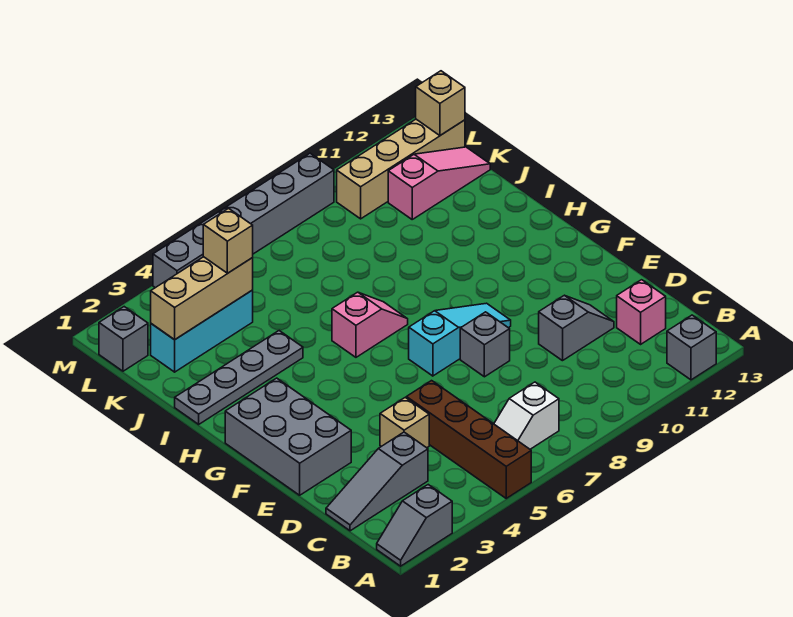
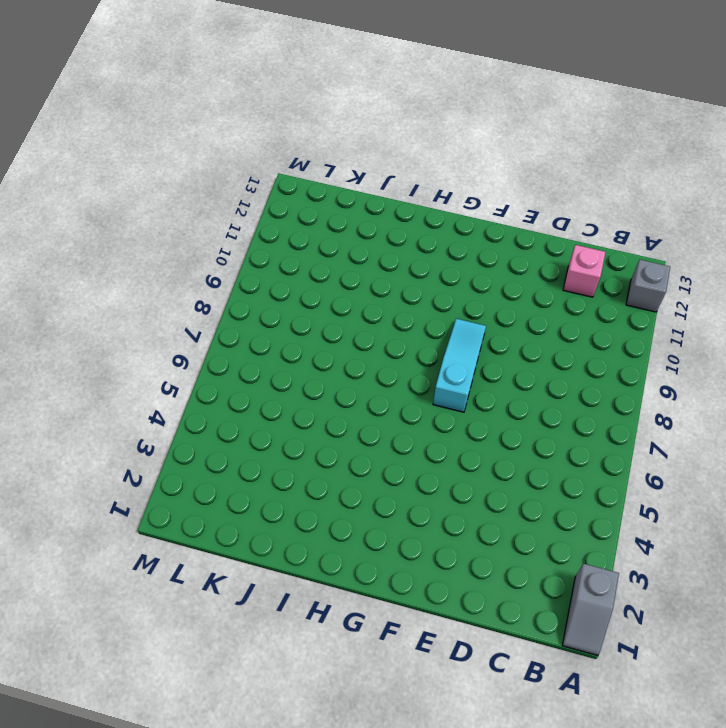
none -> brown 1x4 brick [407,381,531,498]
none -> white 1x2 slope [494,382,559,449]
none -> grey 1x3 slope [326,432,428,531]

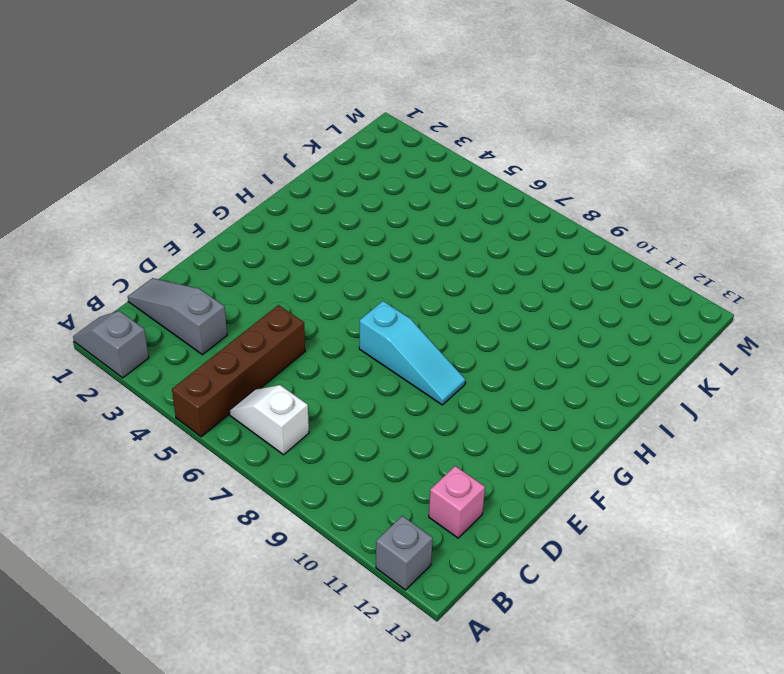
none -> tan 1x1 brick [380,397,429,448]
none -> grey 1x2 slope [539,295,614,361]
none -> grey 2x3 brick [225,378,351,495]

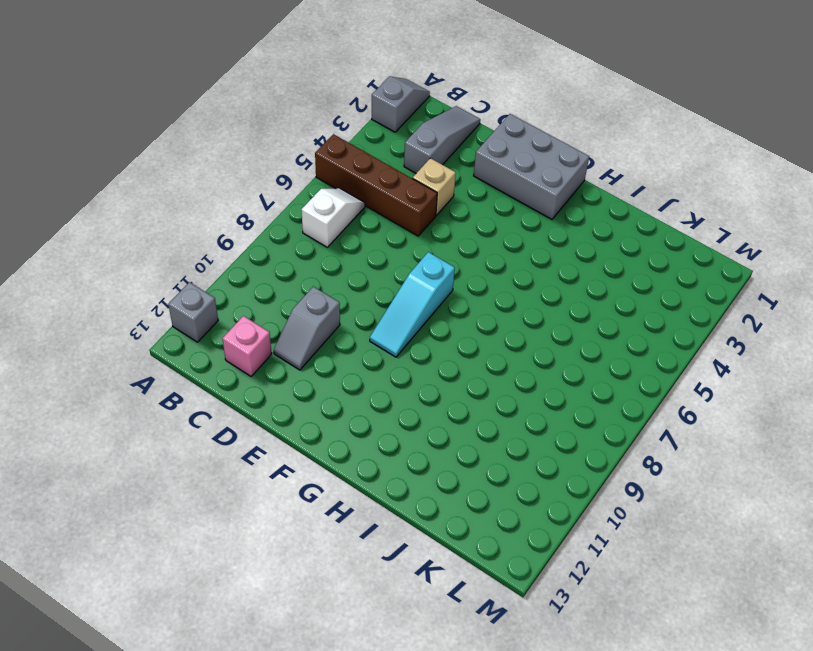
none -> grey 1x1 brick [460,312,510,377]
none -> pink 1x2 slope [332,292,408,357]
none -> grey 1x4 plate [175,331,303,424]

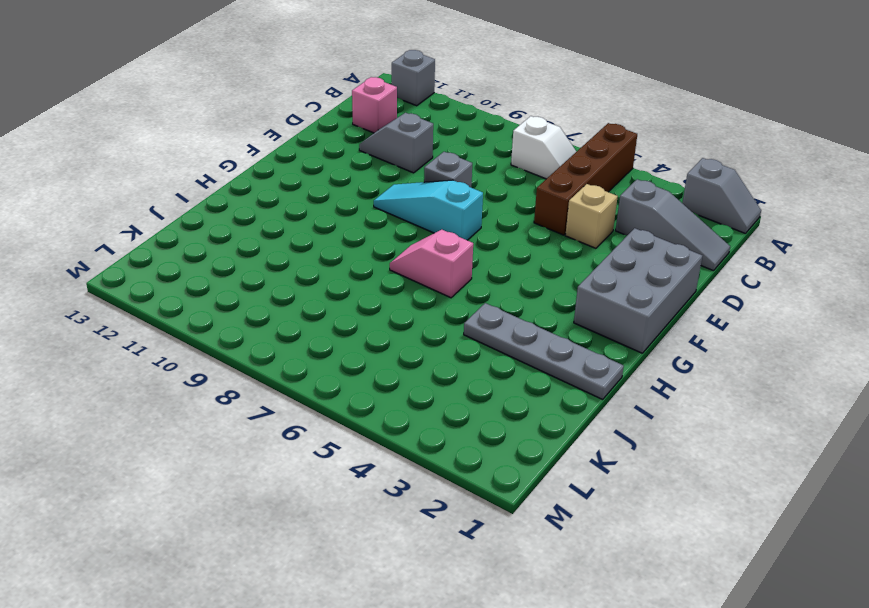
none -> cyan 1x3 brick [151,290,253,372]
none -> pink 1x3 slope [388,147,490,219]
none -> grey 1x1 brick [99,307,148,371]

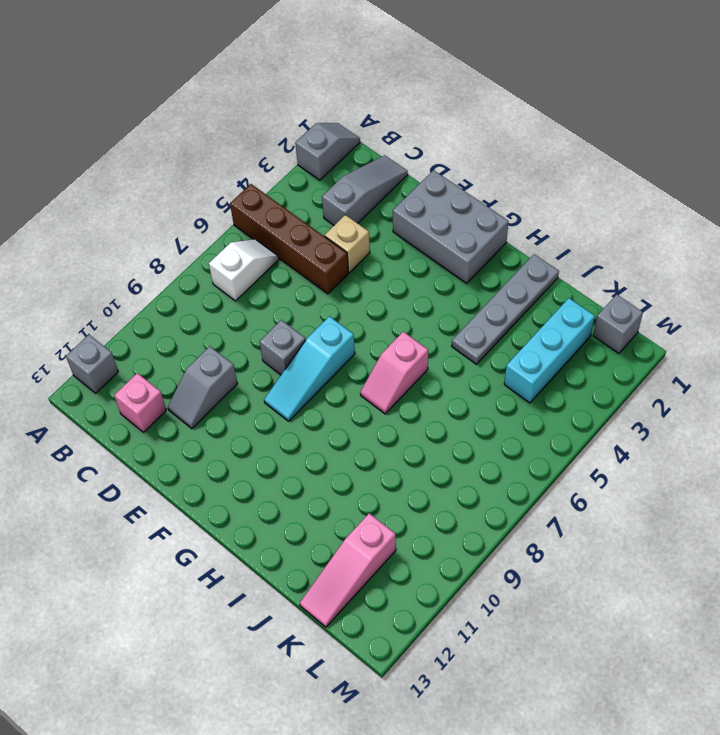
none -> tan 1x4 brick [337,119,465,219]
none -> grey 1x6 brick [153,153,334,288]
none -> tan 1x3 brick [151,257,253,340]

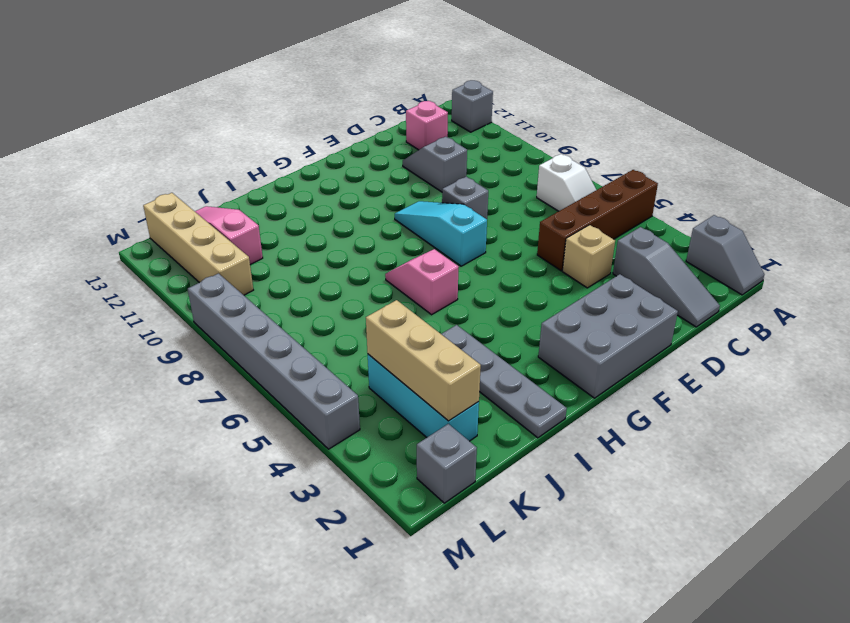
none -> tan 1x1 brick [416,71,465,136]
none -> tan 1x1 brick [203,208,253,273]

